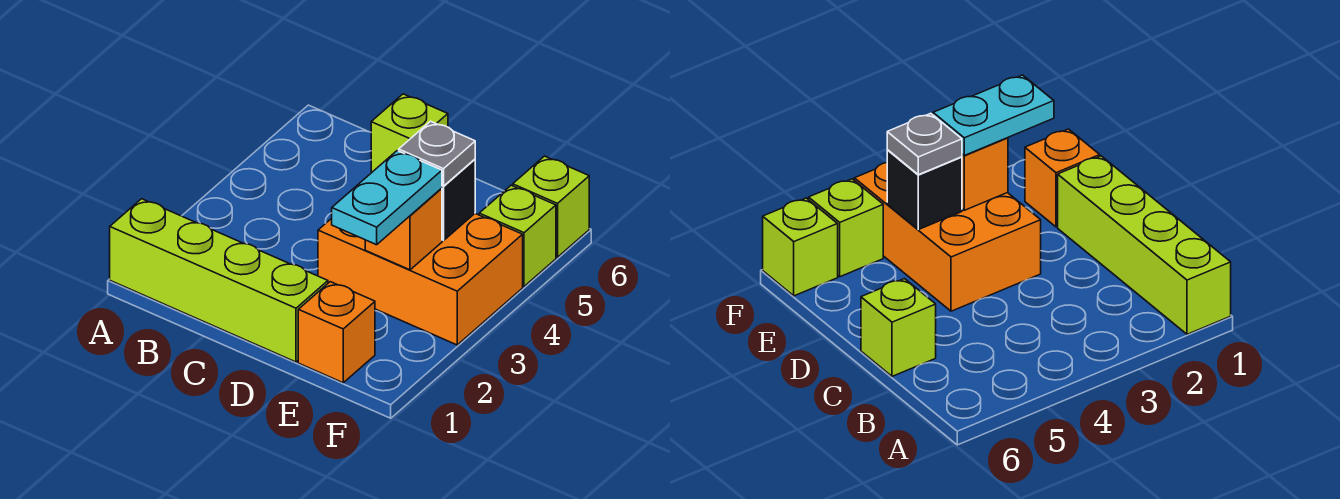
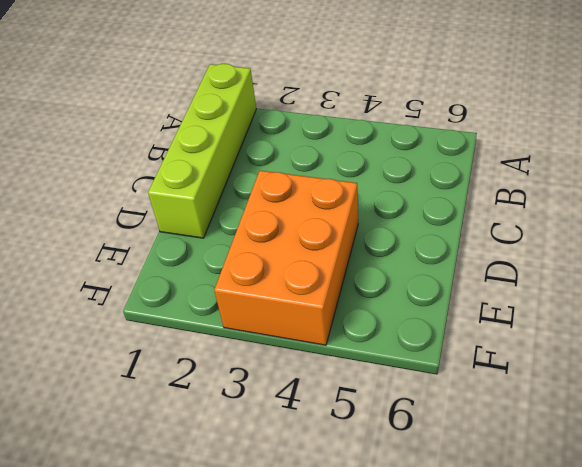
none -> lime 1x1 brick [371,94,448,173]
none -> orange 1x1 brick [298,282,375,383]

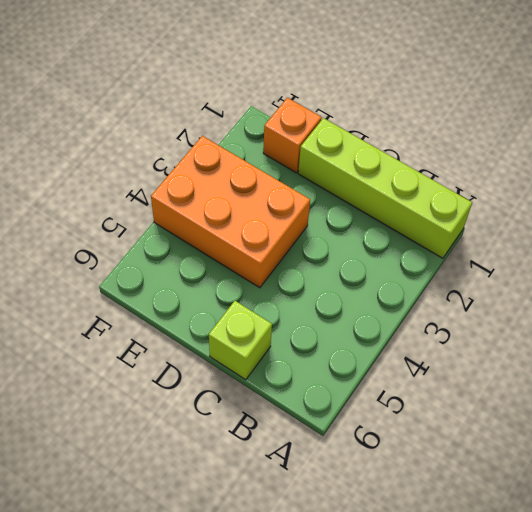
none -> lime 1x1 brick [479,185,556,286]
none -> lime 1x1 brick [513,156,589,257]

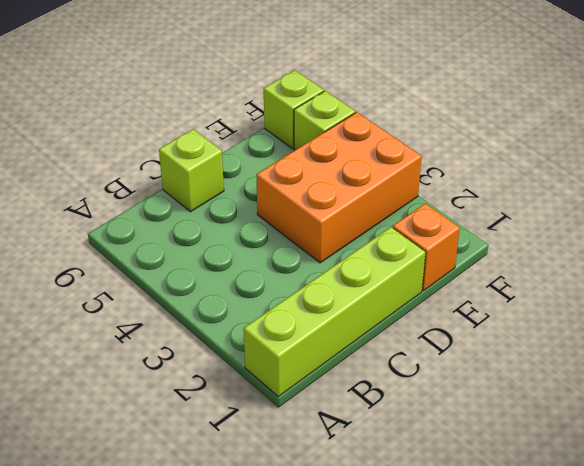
none -> orange 1x1 brick [365,188,442,270]
none -> black 1x1 brick [442,159,475,241]

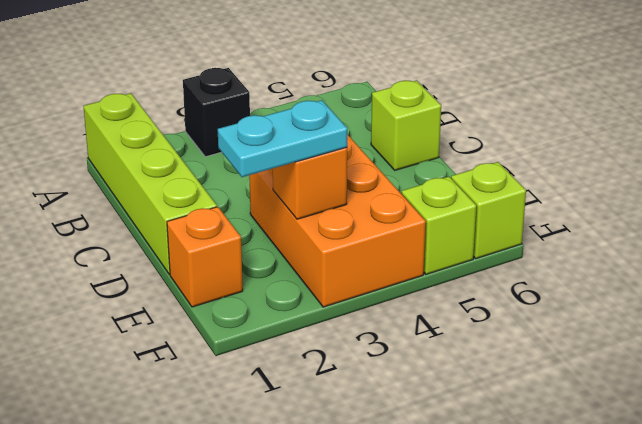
black 1x1 brick [183,68,250,157] -> black 1x1 brick moved to [442,159,475,241]
none -> grey 1x1 plate [399,121,475,186]

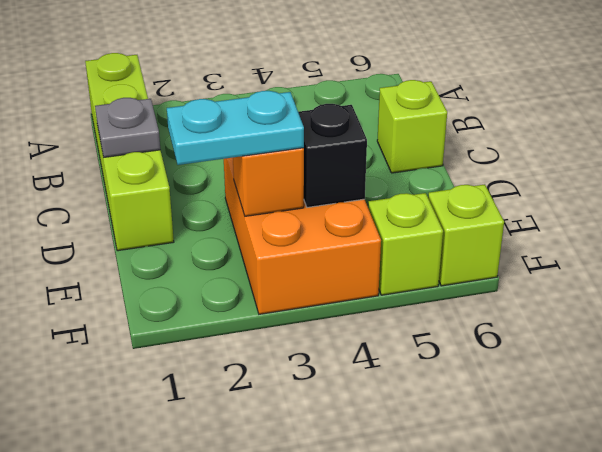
grey 1x1 plate [95,98,160,157] -> grey 1x1 plate moved to [399,121,475,186]
none -> orange 1x1 brick [298,282,375,383]

